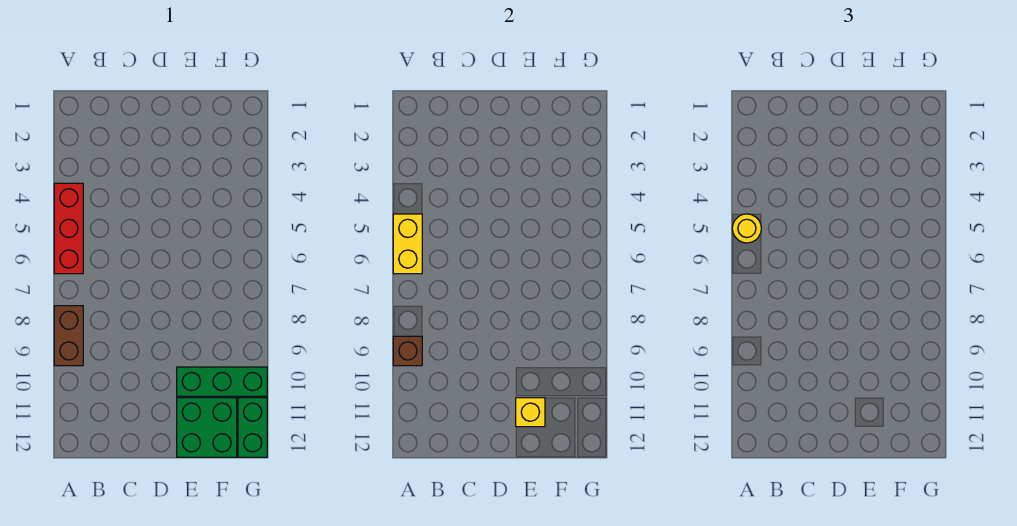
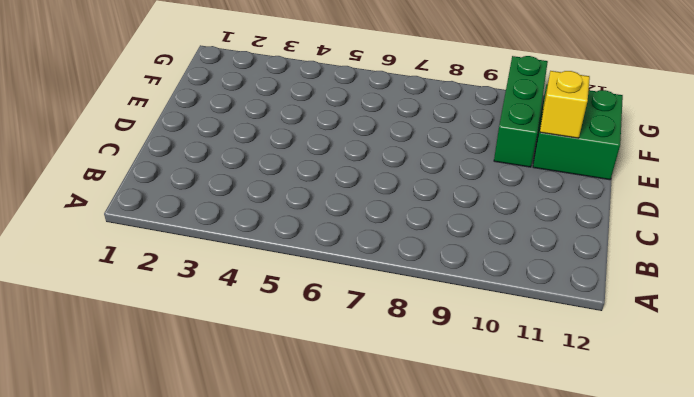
none -> red 1x3 brick [54,183,83,274]
none -> brown 1x2 brick [54,306,83,366]

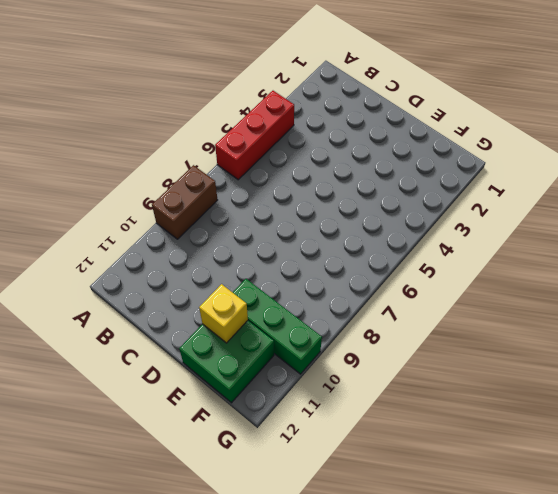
none -> green 1x2 brick [238,398,267,457]
none -> yellow 1x2 brick [393,214,422,274]

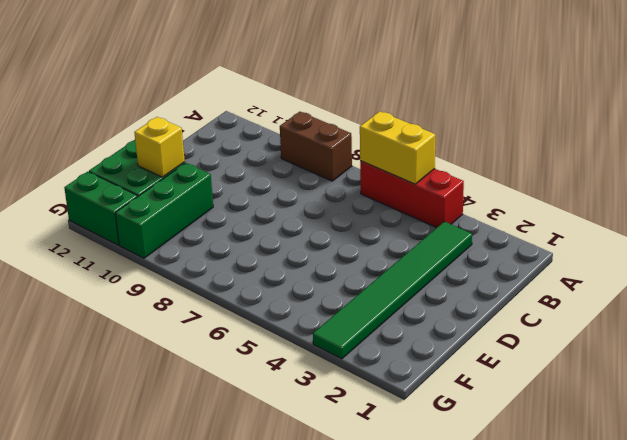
green 1x6 tile [313,222,472,359] -> none
none -> brown 1x1 brick [393,336,422,366]
none -> yellow 1x1 round brick [732,214,761,243]

